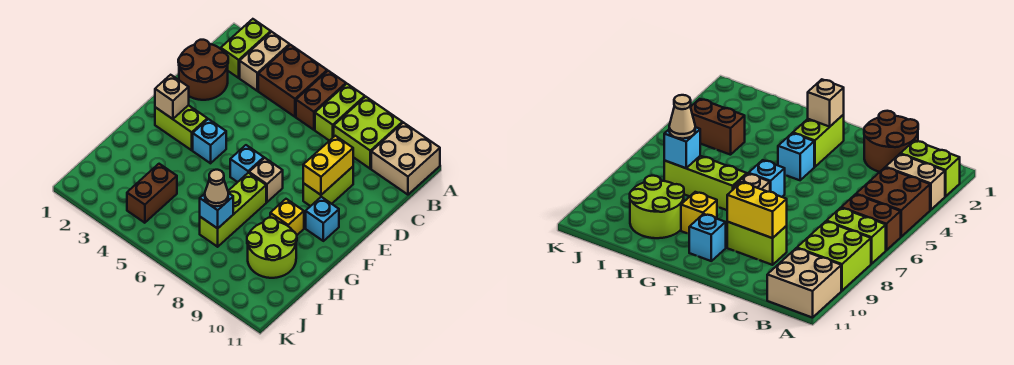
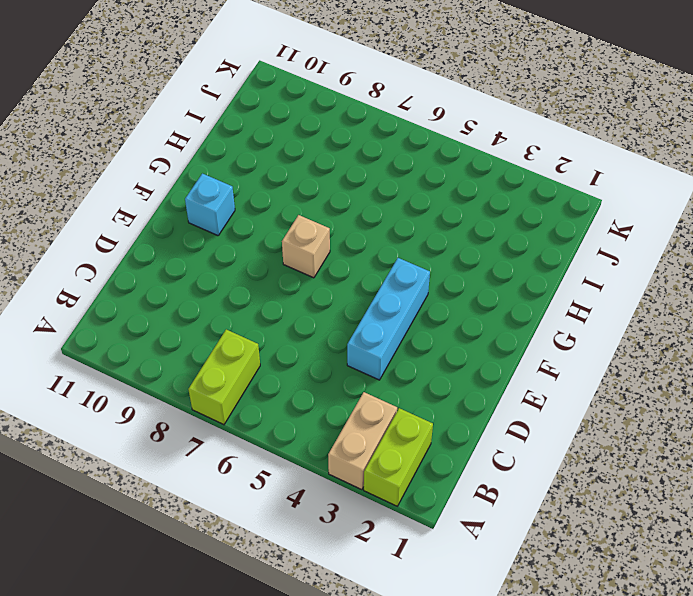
cyan 1x3 brick [347,258,430,380] -> cyan 1x1 brick [193,119,226,163]
none -> brown 2x2 brick [258,45,327,117]
none -> brown 1x2 brick [296,71,346,130]
none -> lime 2x2 brick [334,97,402,169]

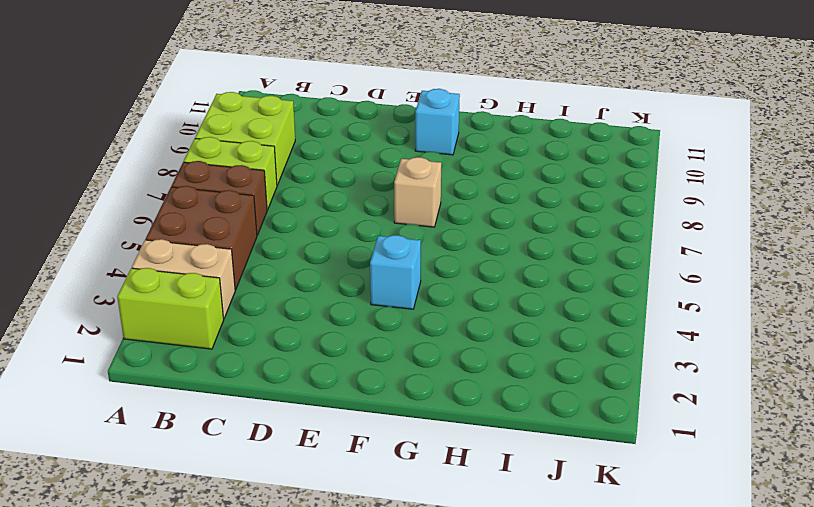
none -> tan 2x2 brick [371,123,440,195]
none -> brown 2x2 round brick [178,40,228,100]
none -> lime 1x2 brick [303,167,353,206]

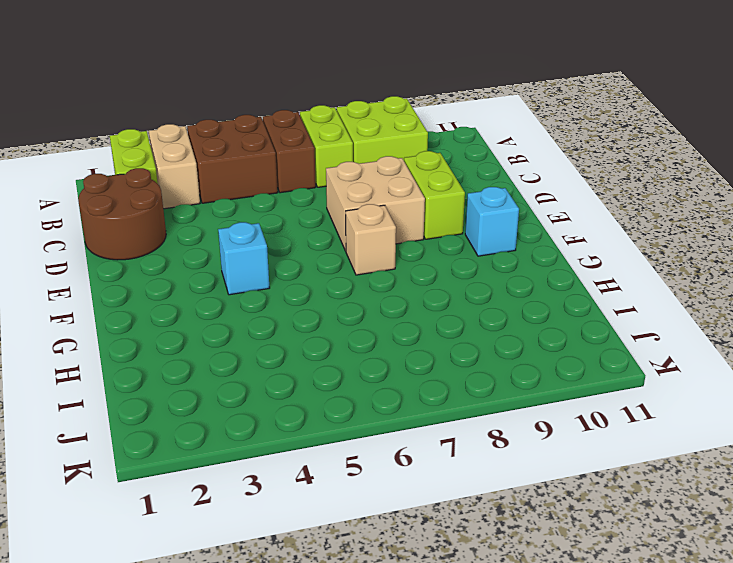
tan 2x2 brick [326,156,425,251] -> tan 2x2 brick moved to [371,123,440,195]
none -> lime 1x2 brick [155,105,207,150]
none -> cyan 1x1 brick [230,145,264,182]
none -> lime 1x3 brick [200,173,266,247]

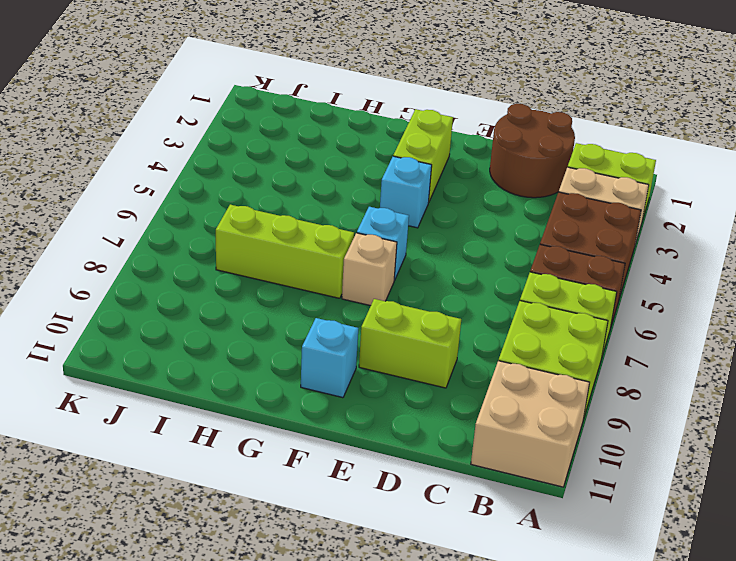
none -> yellow 1x1 brick [270,199,304,235]
none -> lime 2x2 round brick [247,218,297,278]
none -> brown 1x2 brick [127,164,177,223]

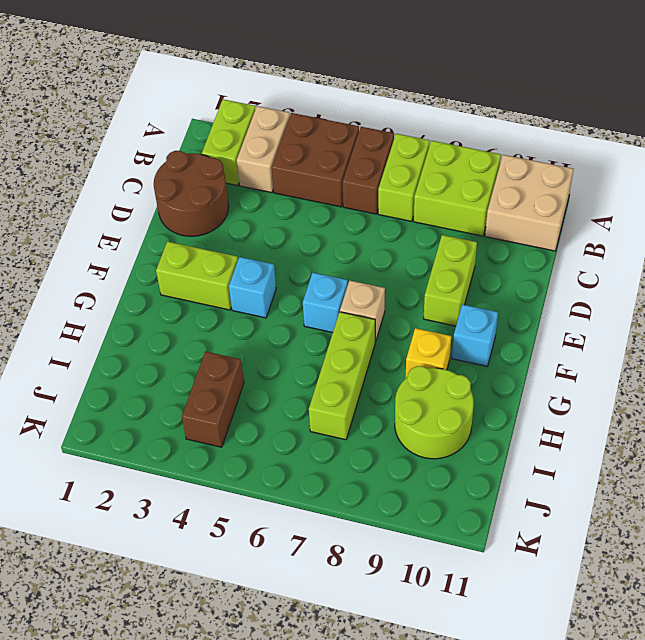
none -> yellow 1x2 brick [303,136,353,195]
none -> tan 1x1 brick [155,75,189,119]
none -> cyan 1x1 brick [200,193,233,228]

